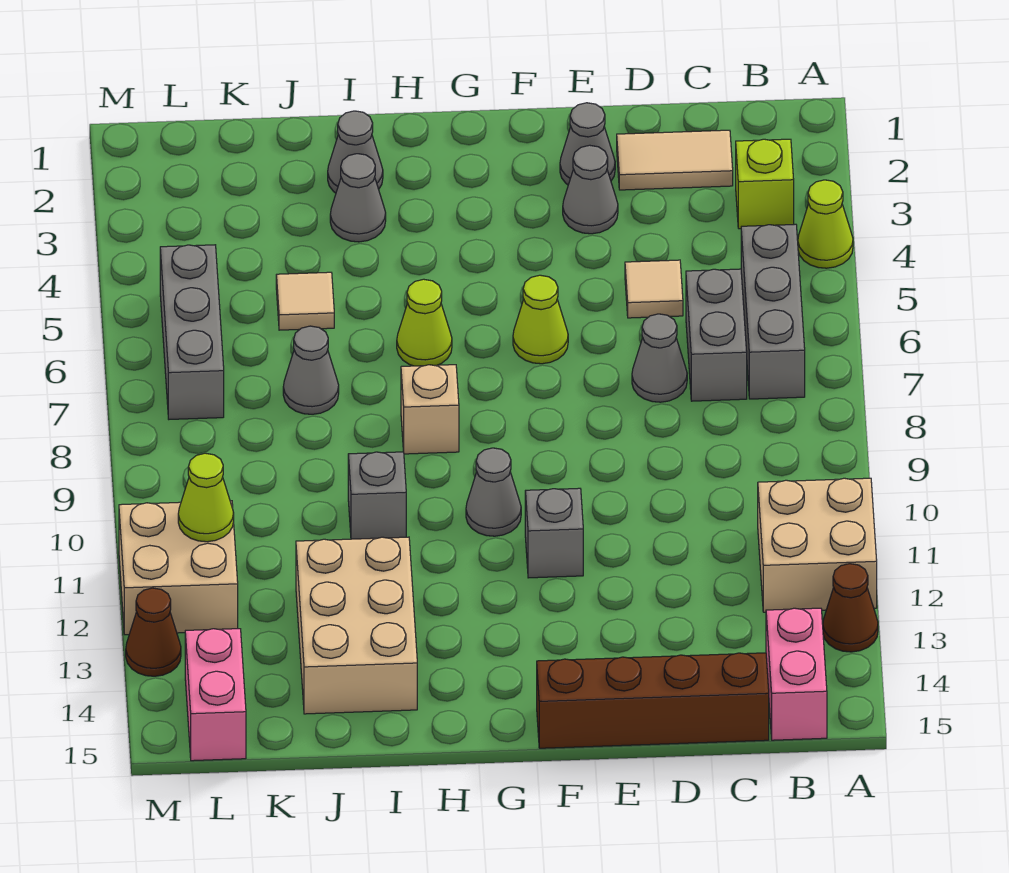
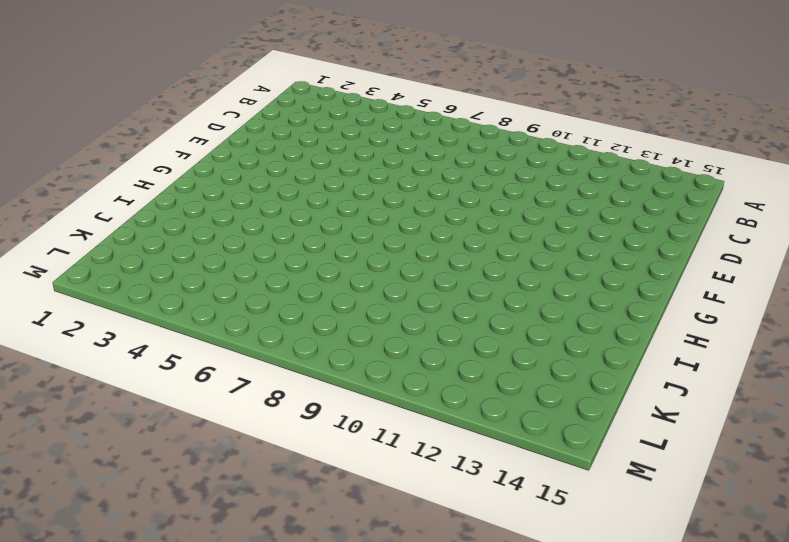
none -> lime 1x1 cone [798,180,853,268]
none -> tan 2x2 brick [758,478,877,612]
none -> brown 1x1 cone [823,564,878,652]

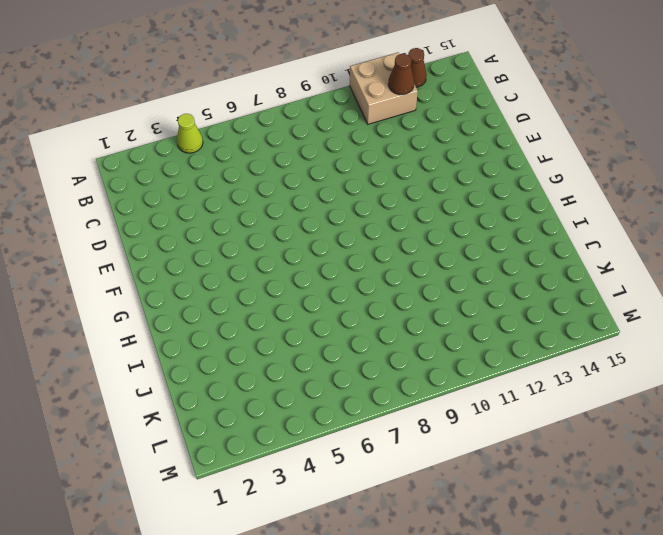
brown 1x1 cone [388,54,414,95] -> brown 1x1 cone moved to [126,588,181,676]
none -> lime 1x1 brick [736,139,794,229]
none -> grey 1x3 brick [741,224,805,399]
none -> pink 1x2 brick [766,608,827,740]

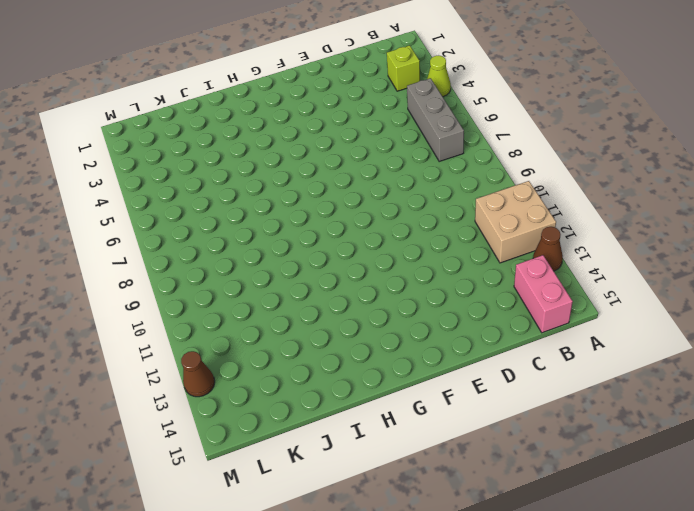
none -> tan 1x2 tile [617,130,733,190]
none -> grey 1x2 brick [686,269,747,401]
none -> brown 1x4 brick [537,653,769,748]

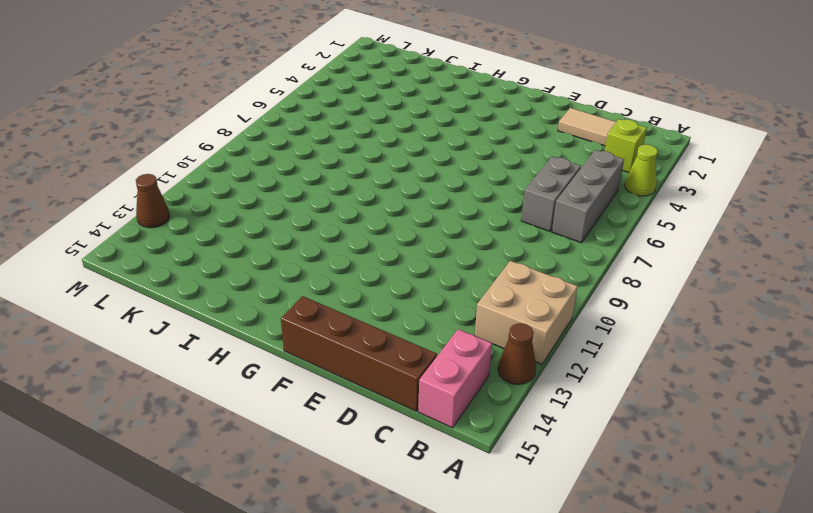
none -> tan 1x1 tile [625,260,683,318]
none -> grey 1x1 cone [632,314,687,402]
none -> grey 1x1 cone [560,103,615,185]

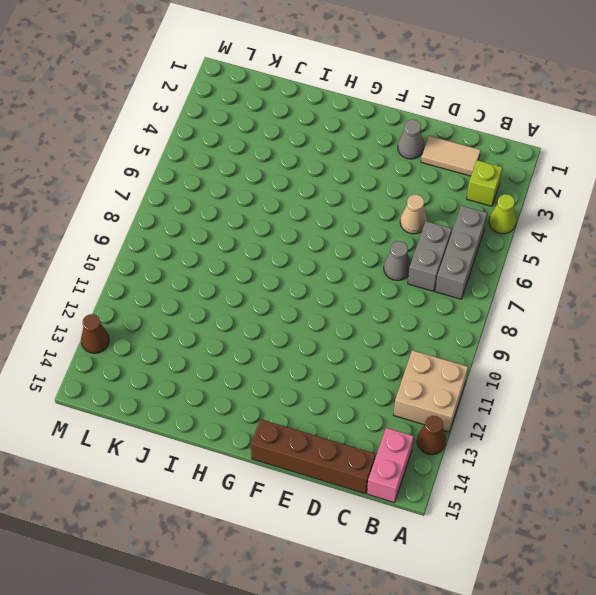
tan 1x1 cone [400,194,427,234] -> tan 1x1 tile [625,260,683,318]
none -> grey 1x1 cone [563,145,618,234]
none -> lime 1x1 cone [513,275,568,364]
none -> grey 1x1 brick [525,488,583,578]

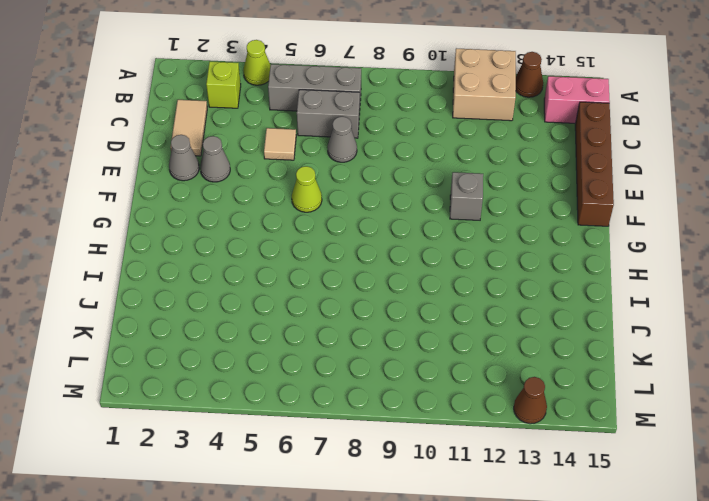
none -> grey 1x1 cone [466,448,521,536]
none -> lime 1x1 cone [397,279,452,366]
none -> tan 1x1 brick [401,365,459,454]

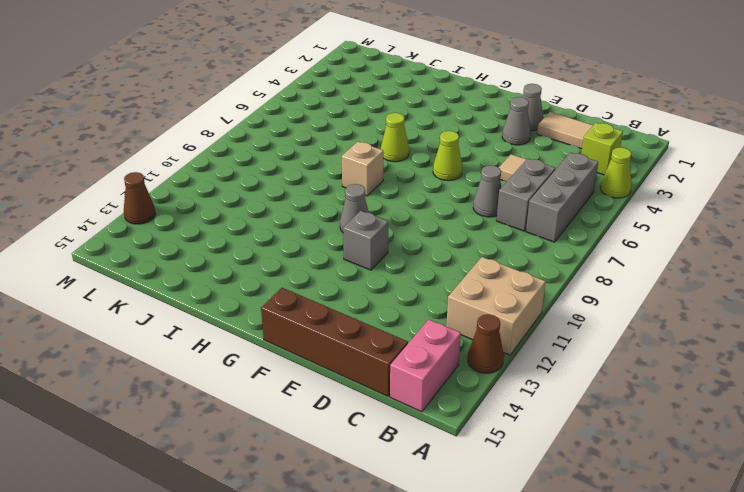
none -> grey 1x1 cone [328,111,383,193]
none -> grey 1x1 cone [330,154,386,242]
none -> grey 1x1 brick [348,452,406,539]

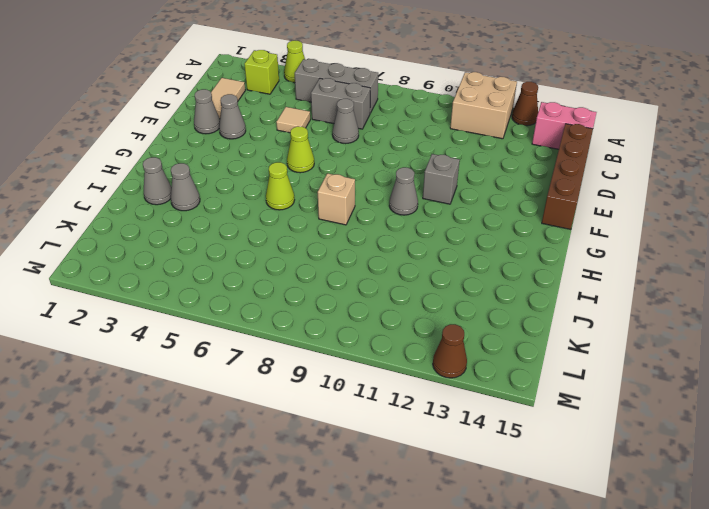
none -> grey 1x1 brick [348,452,406,539]
none -> tan 2x3 brick [296,537,417,714]
none -> tan 1x1 tile [276,272,334,330]

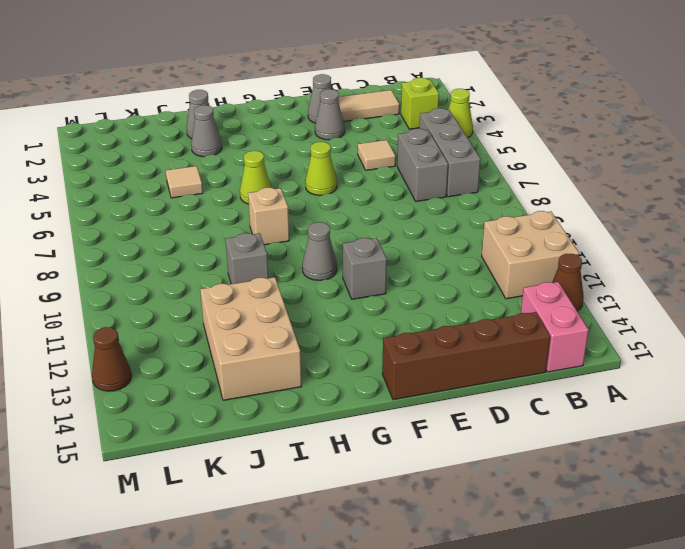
none -> grey 1x1 cone [632,314,687,402]
none -> grey 1x1 cone [283,326,339,414]
none -> grey 1x3 brick [160,245,224,419]

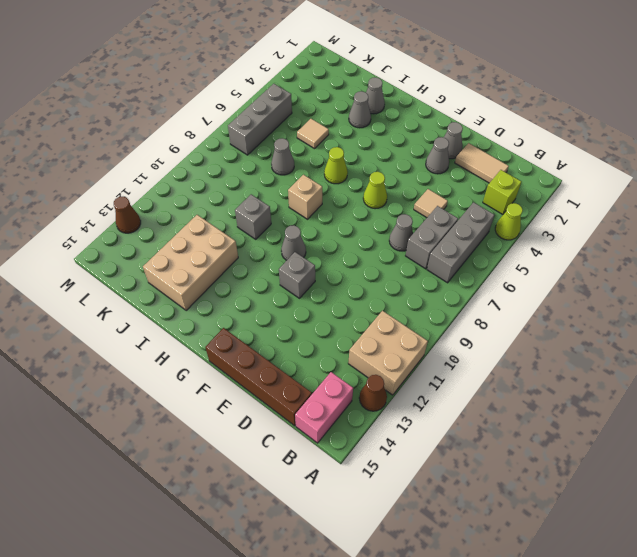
none -> tan 2x2 brick [119,501,238,635]
none -> pink 1x2 brick [185,629,246,761]
none -> lime 1x1 cone [178,453,234,542]

